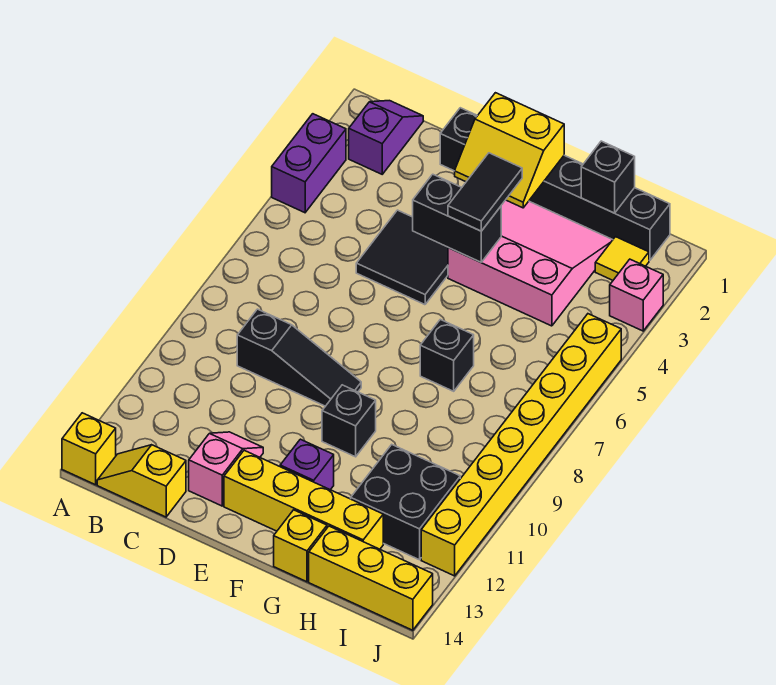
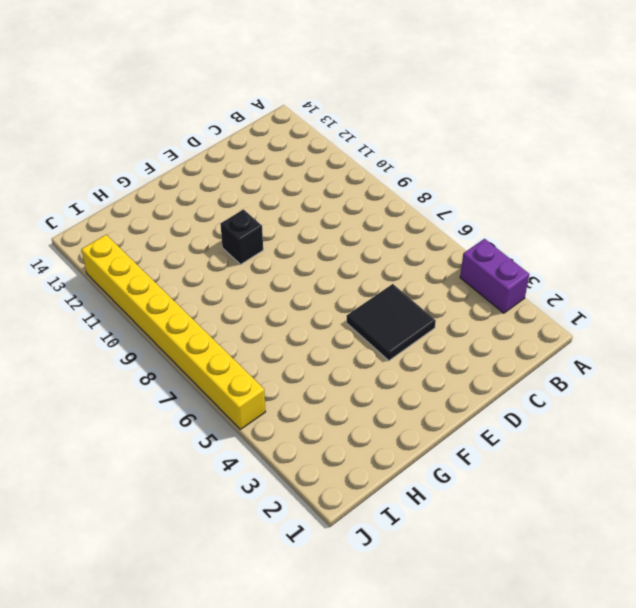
none -> yellow 1x1 brick [62,413,116,485]
none -> purple 1x2 slope [349,101,423,174]
none -> yellow 1x2 slope [97,445,186,517]

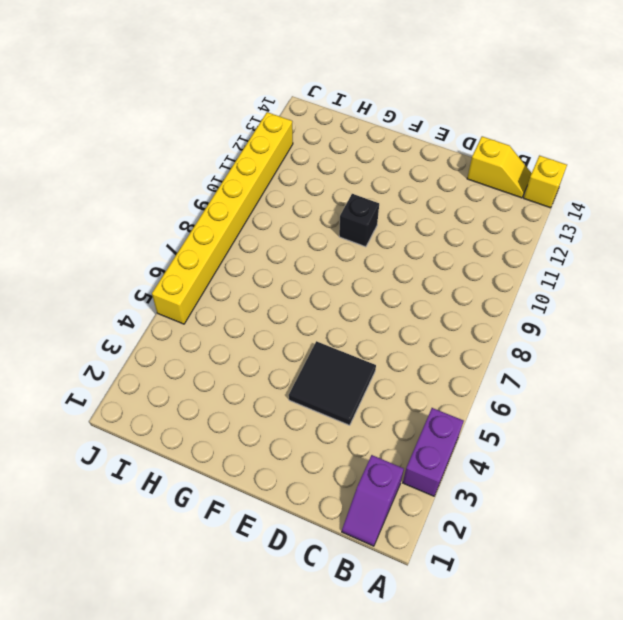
none -> black 1x3 slope [237,309,361,406]
none -> black 1x6 brick [440,108,670,261]
none -> pink 1x2 slope [189,432,263,506]

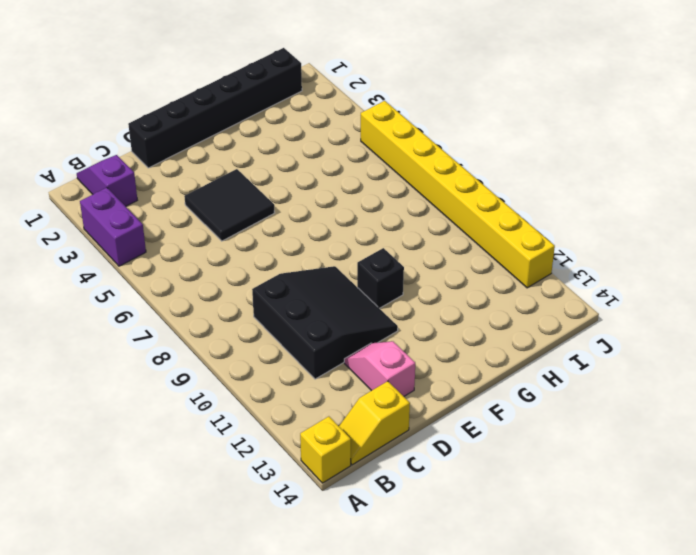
black 3x3 slope [252,266,398,379] -> black 1x3 slope [237,309,361,406]
none -> yellow 1x4 brick [224,450,383,549]
none -> pink 3x3 slope [448,200,612,326]
none -> purple 1x1 brick [280,439,334,490]

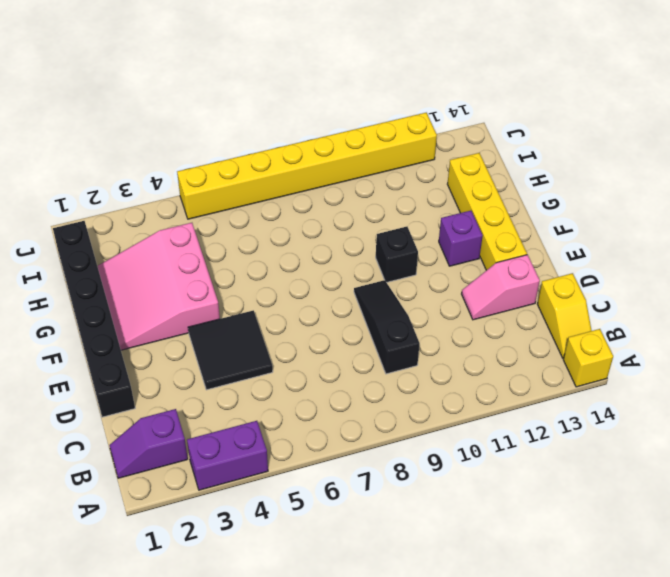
none -> black 1x1 brick [420,319,474,391]
none -> yellow 1x1 brick [274,510,327,582]
none -> black 2x2 brick [351,445,460,560]

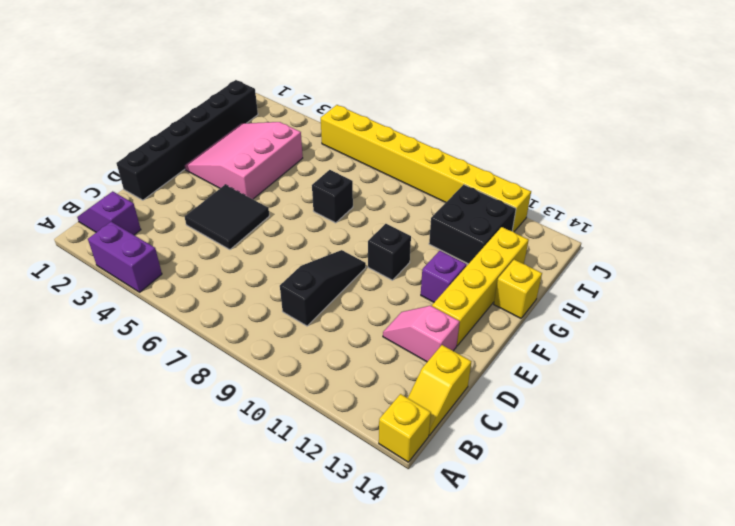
none -> yellow 1x3 brick [309,526,433,630]
none -> yellow 1x1 tile [595,237,649,280]
none -> pink 1x1 brick [610,259,663,331]

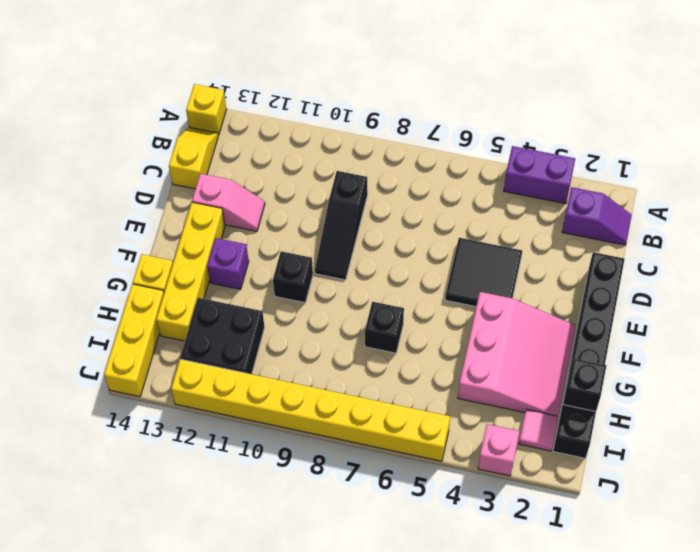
pink 1x1 tile [519,409,558,451] -> yellow 1x1 tile [595,237,649,280]
none -> yellow 2x2 slope [455,93,564,208]
none -> black 1x2 brick [413,174,501,262]
none -> black 1x2 tile [448,153,522,231]

